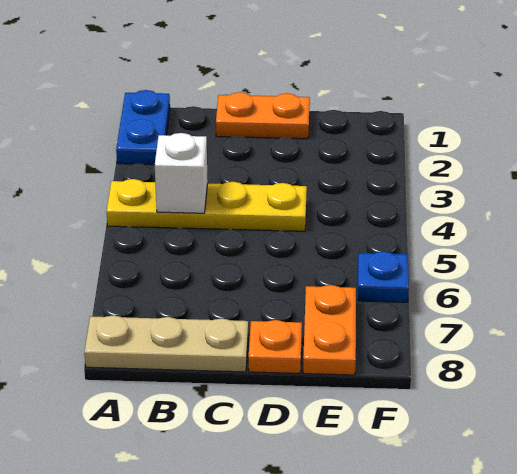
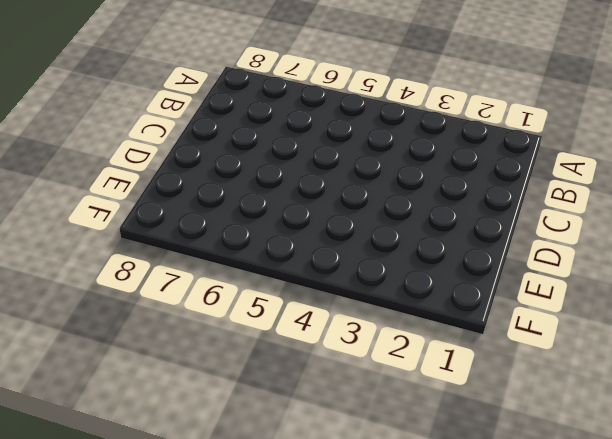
none -> blue 1x2 plate [116,90,170,165]
none -> yellow 1x4 plate [106,179,307,231]

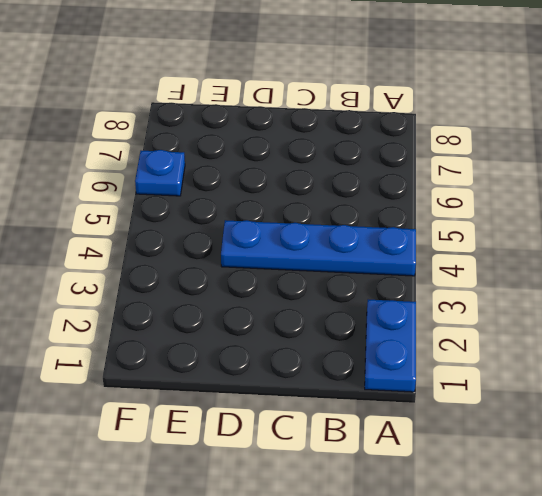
blue 1x4 plate [221,220,416,276] -> yellow 1x4 plate [106,179,307,231]
none -> tan 1x3 plate [84,315,248,372]
none -> orange 1x2 plate [216,92,310,139]

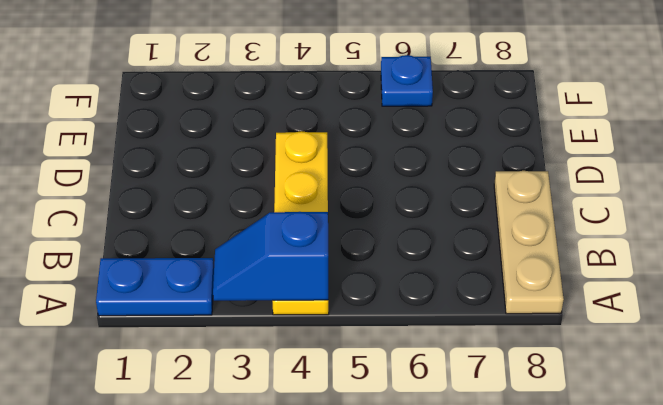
blue 1x2 slope [213,212,328,301] -> none
none -> orange 1x2 plate [216,92,310,139]
none -> orange 1x1 plate [249,320,302,373]

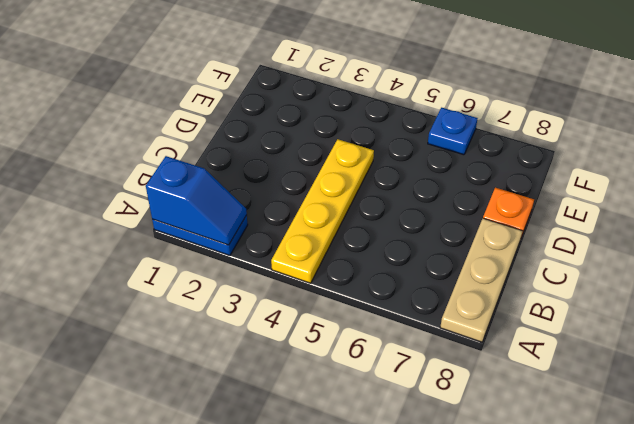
blue 1x2 slope [146,156,247,245] -> none
none -> orange 1x2 plate [216,92,310,139]
none -> orange 1x2 plate [303,285,356,375]

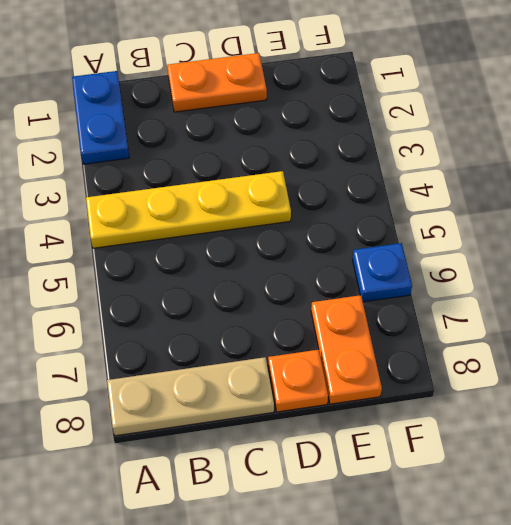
none -> white 1x1 brick [155,133,208,213]

